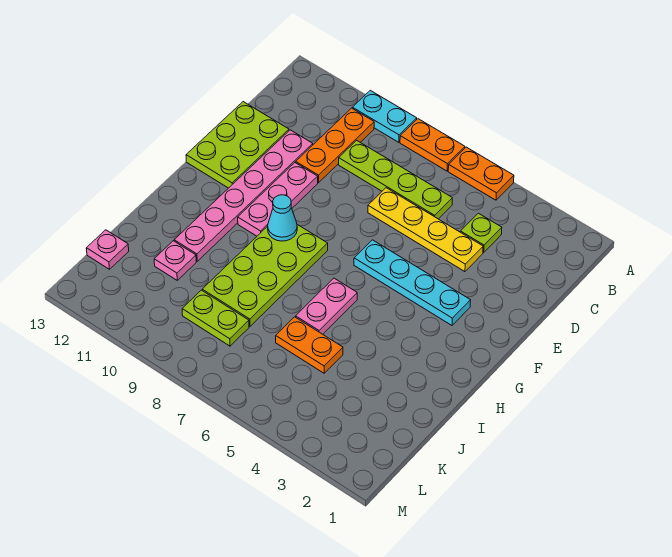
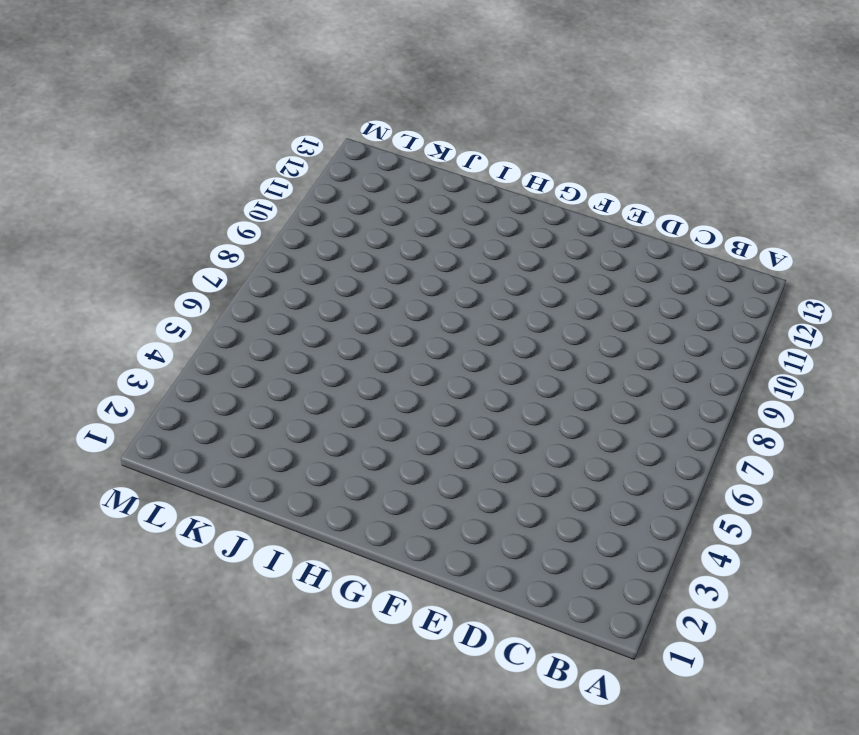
none -> orange 1x2 plate [448,147,514,200]
none -> orange 1x2 plate [400,119,465,171]
none -> cyan 1x2 plate [352,90,417,142]

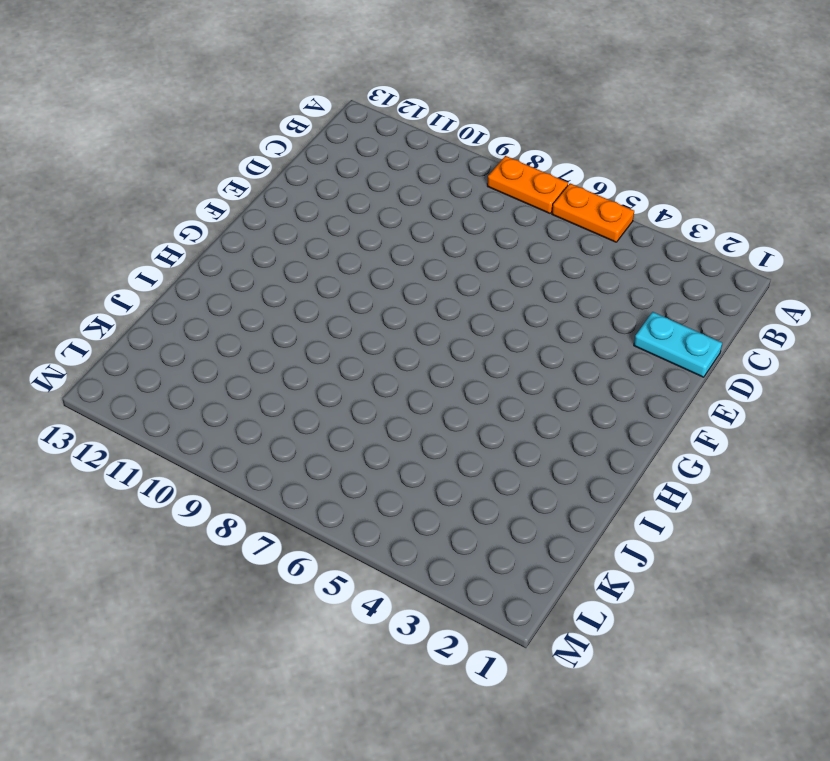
cyan 1x2 plate [634,312,722,377] -> cyan 1x2 plate moved to [352,90,417,142]
none -> orange 1x3 plate [296,108,374,183]
none -> lime 1x1 plate [460,213,502,252]
none -> lime 1x4 plate [339,140,452,219]

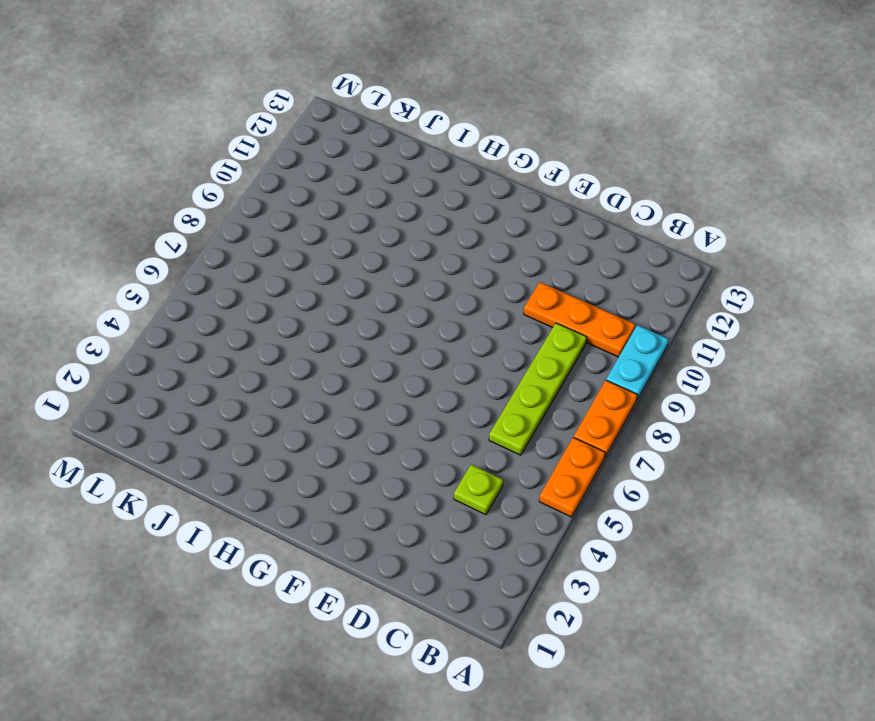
none -> yellow 1x4 plate [368,188,483,272]
none -> pink 1x6 plate [174,130,313,261]
none -> lime 2x3 plate [186,102,289,188]

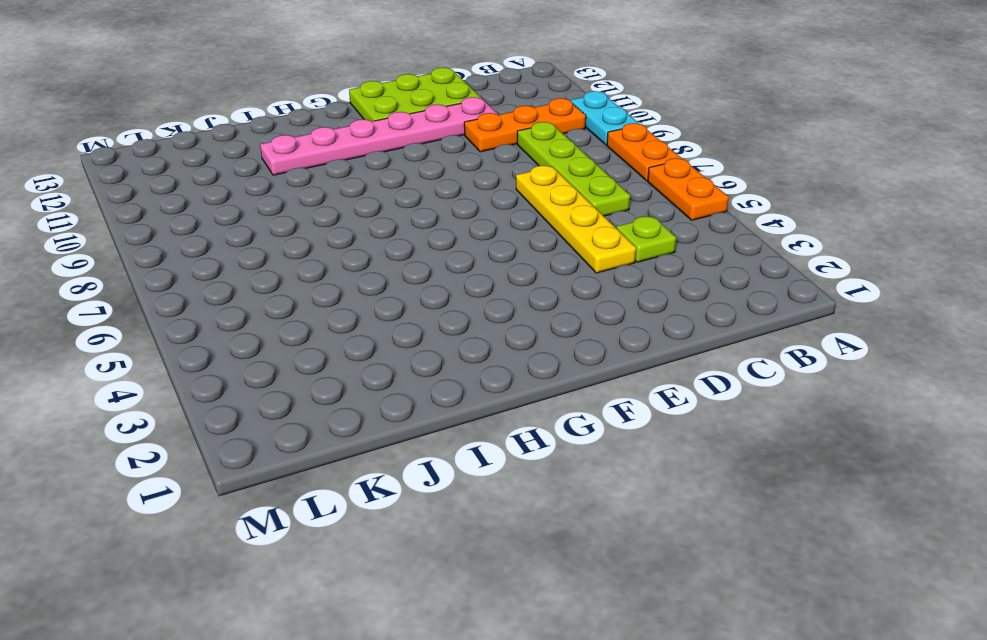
none -> pink 1x3 plate [238,163,318,236]
none -> cyan 1x4 plate [354,240,471,325]
none -> lime 2x4 plate [202,225,328,326]

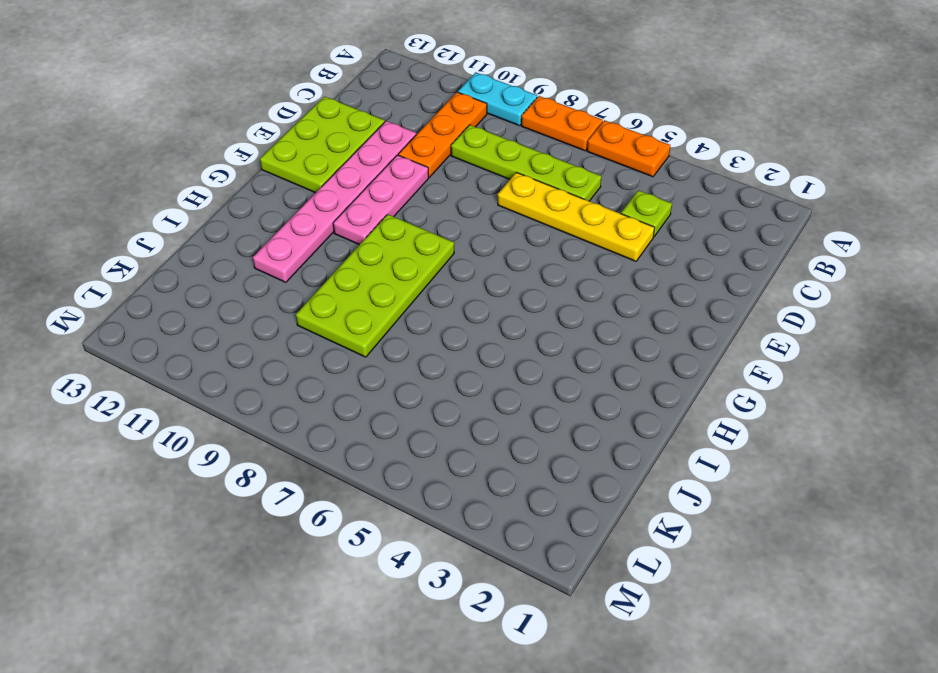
none -> cyan 1x4 plate [354,240,471,325]
none -> pink 1x2 plate [296,278,357,334]
none -> orange 1x2 plate [276,317,343,373]

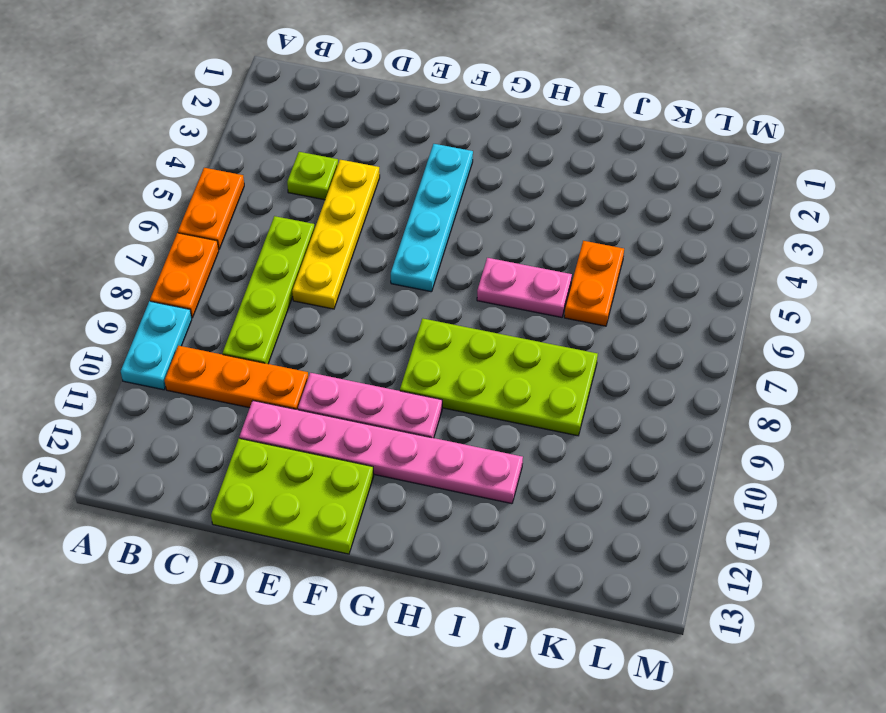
none -> pink 1x1 plate [154,241,196,280]
none -> lime 1x2 plate [182,290,249,346]
none -> pink 1x1 plate [86,230,129,269]

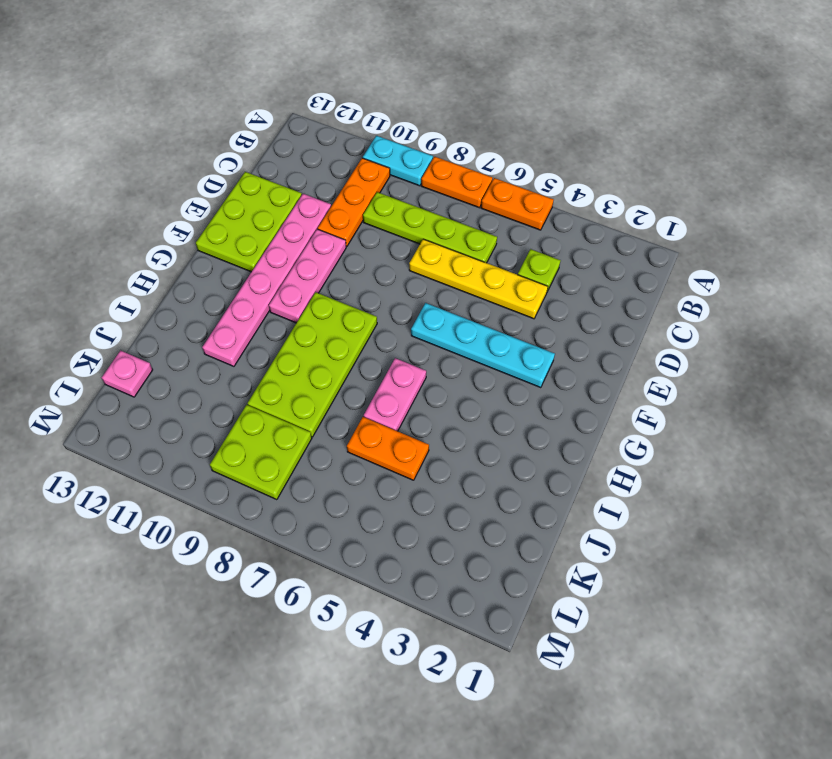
lime 2x2 plate [210,405,312,500] -> lime 1x2 plate [182,290,249,346]
none -> pink 1x1 plate [154,241,196,280]
none -> cyan 1x1 cone [268,195,297,241]

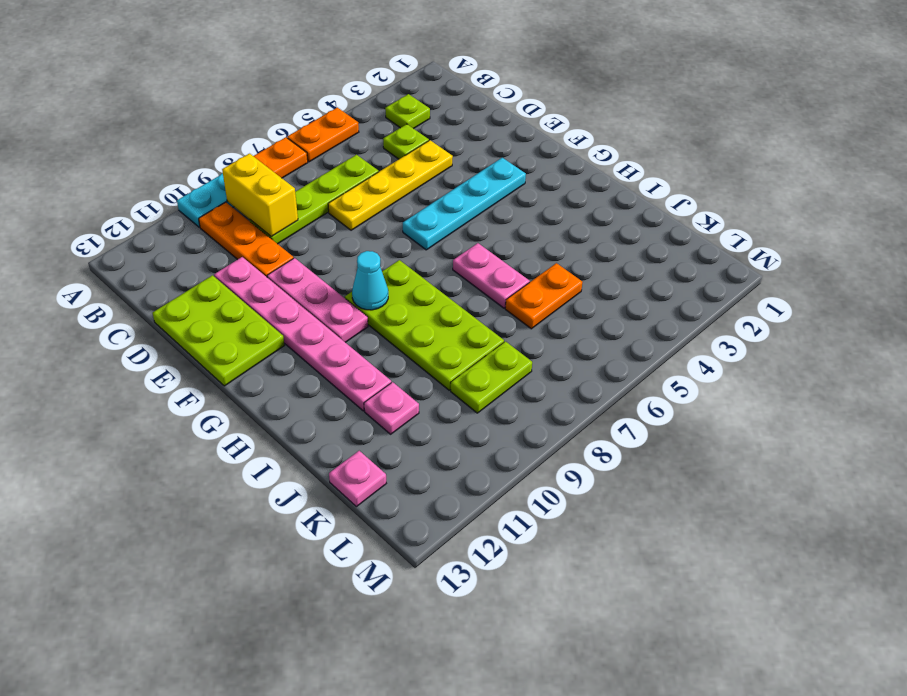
lime 1x1 plate [385,94,430,129] -> none
yellow 1x2 brick [222,154,298,237] -> none

